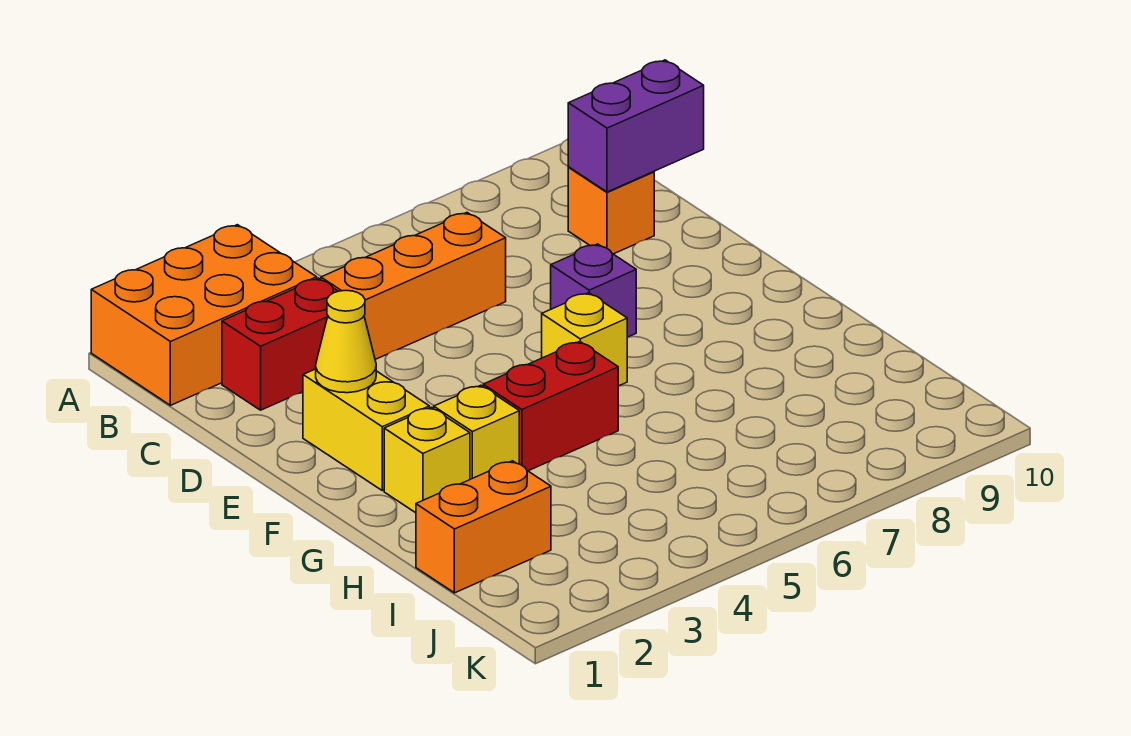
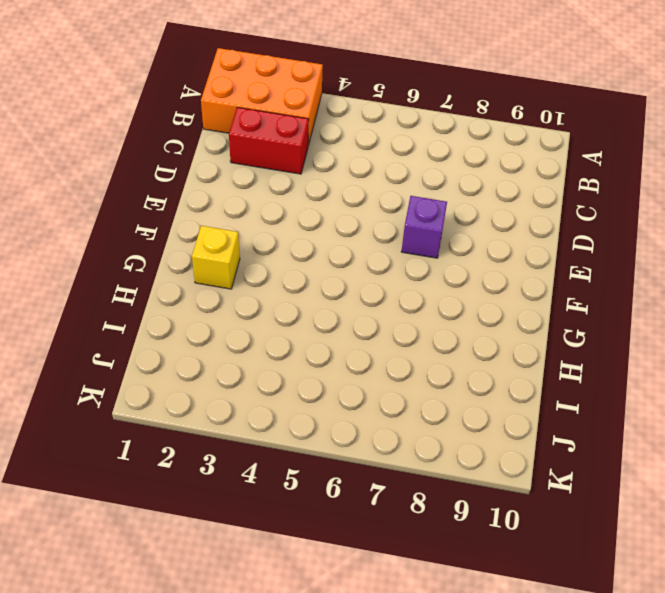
none -> orange 1x3 brick [321,213,506,359]
none -> orange 1x1 brick [568,167,654,254]
none -> yellow 1x2 brick [303,369,429,491]

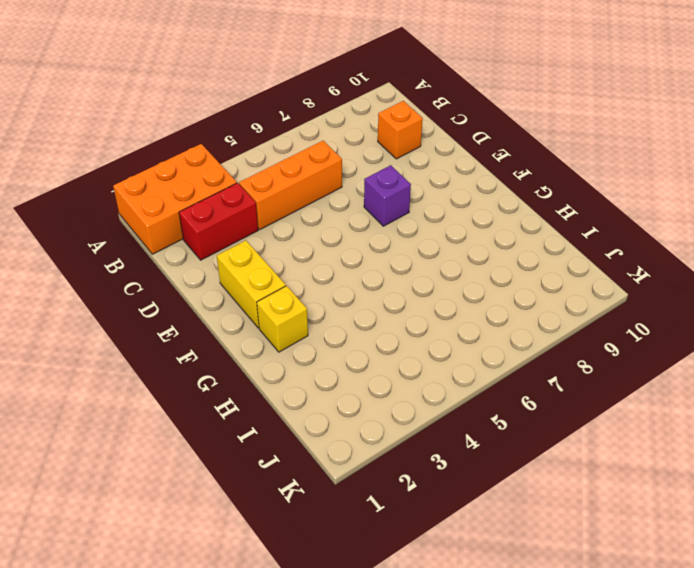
none -> yellow 1x1 brick [542,293,627,386]
none -> yellow 1x1 brick [434,385,519,479]
none -> red 1x2 brick [483,342,618,471]

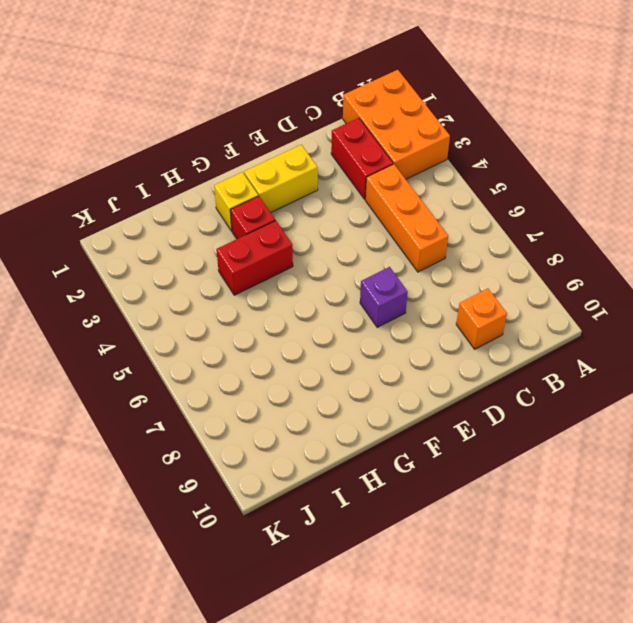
red 1x1 brick [230,196,275,239] -> yellow 1x1 brick [434,385,519,479]
red 1x2 brick [216,221,293,295] -> red 1x2 brick turned to [483,342,618,471]
none -> yellow 1x1 brick [542,293,627,386]
none -> orange 1x2 brick [416,461,551,593]
none -> purple 1x2 brick [568,60,704,192]

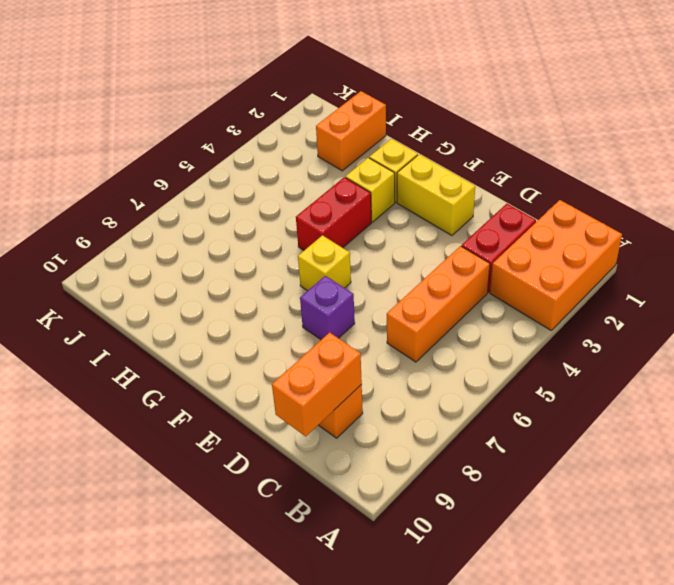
orange 1x2 brick [272,332,362,436] -> purple 1x2 brick [568,60,704,192]
none -> yellow 1x1 cone [316,290,376,393]

